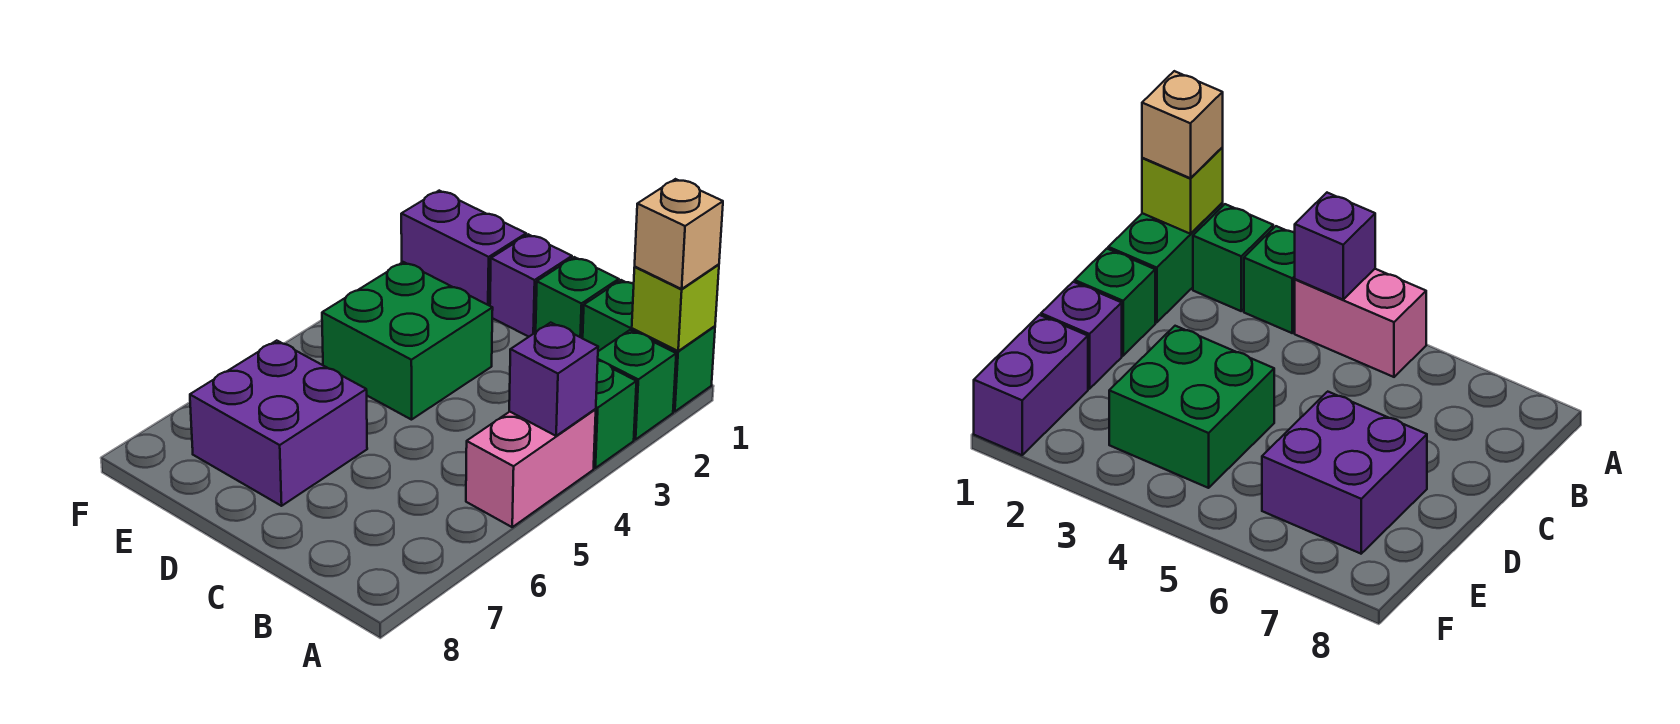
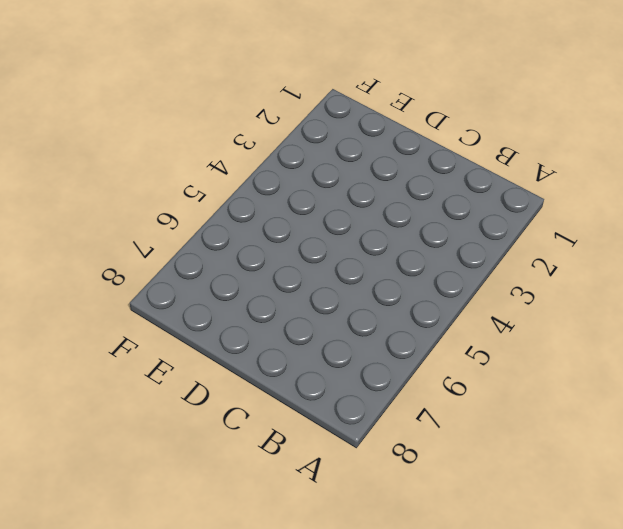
none -> green 1x2 brick [583,280,715,412]
none -> green 1x1 brick [598,330,676,440]
none -> green 1x1 brick [594,361,636,468]

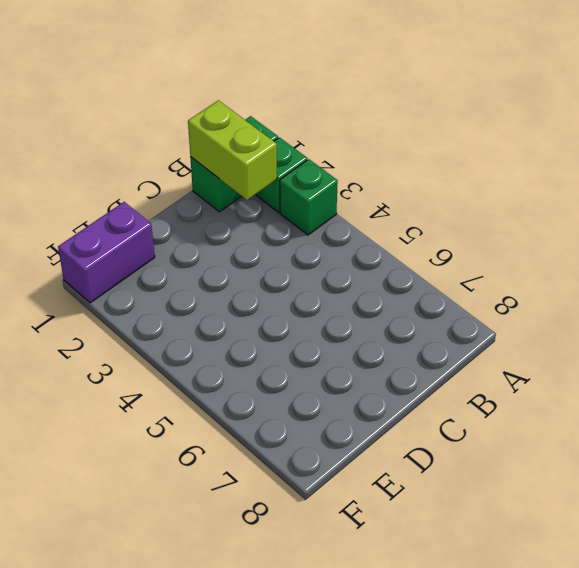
lime 1x2 brick [188,100,277,200] -> none
none -> pink 1x2 brick [466,409,596,527]
none -> green 1x1 brick [536,257,619,338]
none -> purple 1x1 brick [490,234,572,337]

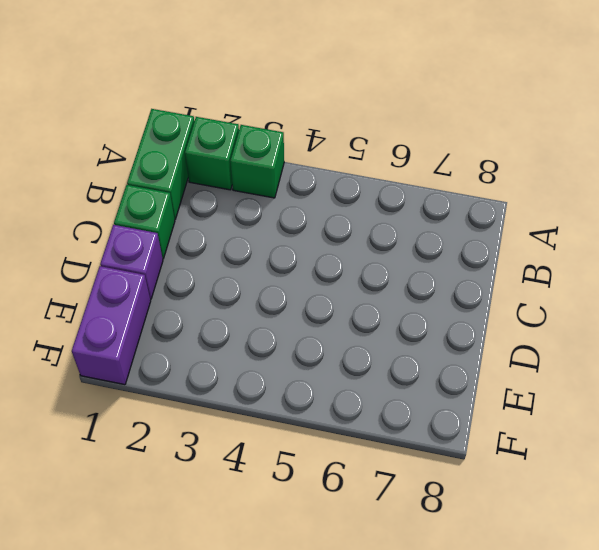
none -> pink 1x2 brick [466,409,596,527]
none -> green 2x2 brick [322,262,493,420]
none -> purple 2x2 brick [190,341,367,506]

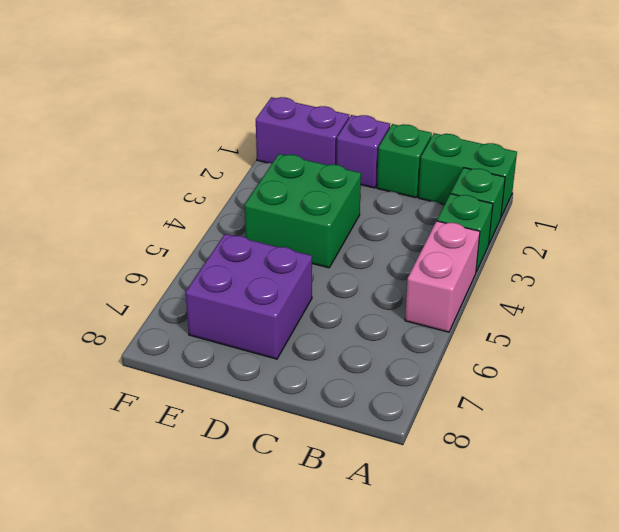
none -> lime 1x1 brick [632,264,719,351]
none -> purple 1x1 brick [509,323,598,436]
none -> tan 1x1 brick [635,179,723,289]

